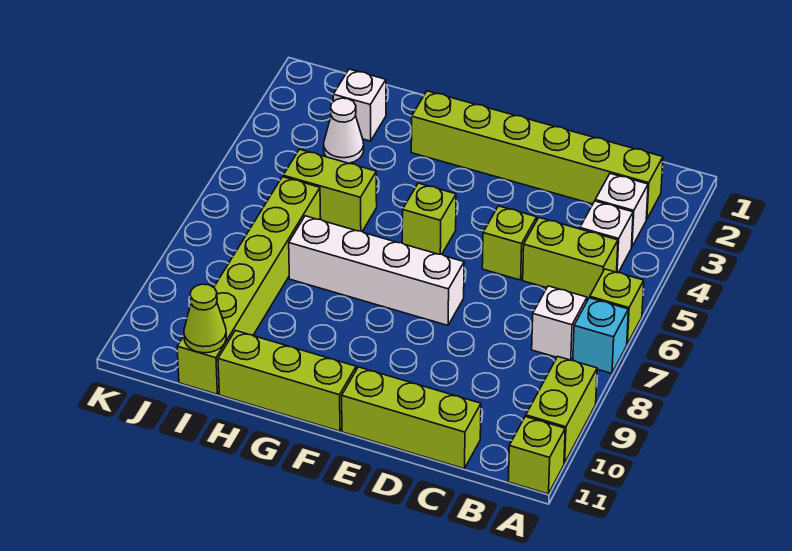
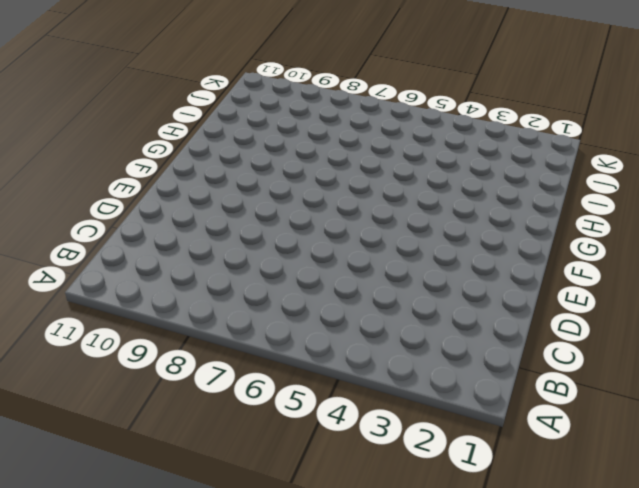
none -> lime 1x1 brick [590,269,644,344]
none -> cyan 1x1 brick [573,298,628,373]
none -> lime 1x2 brick [526,357,597,463]

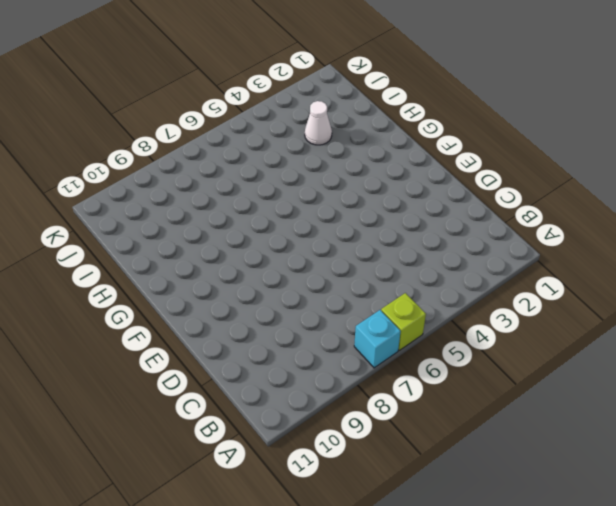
none -> lime 1x2 brick [526,357,597,463]
none -> lime 1x1 brick [508,416,565,494]
none -> lime 1x6 brick [411,91,663,219]

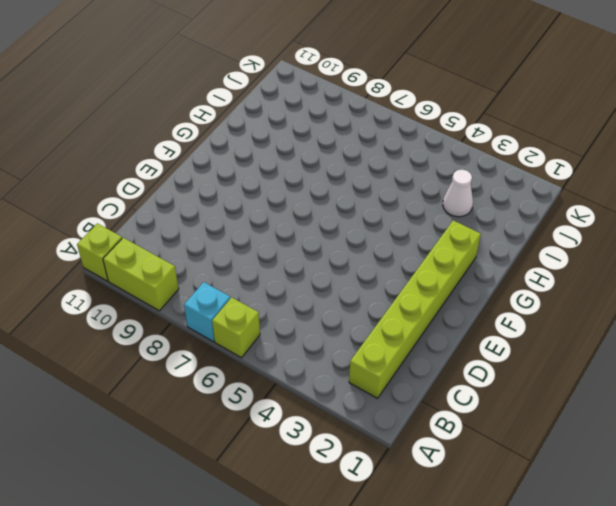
none -> white 1x1 brick [595,174,648,247]
none -> white 1x1 brick [580,201,633,273]
none -> lime 1x2 brick [523,218,618,300]

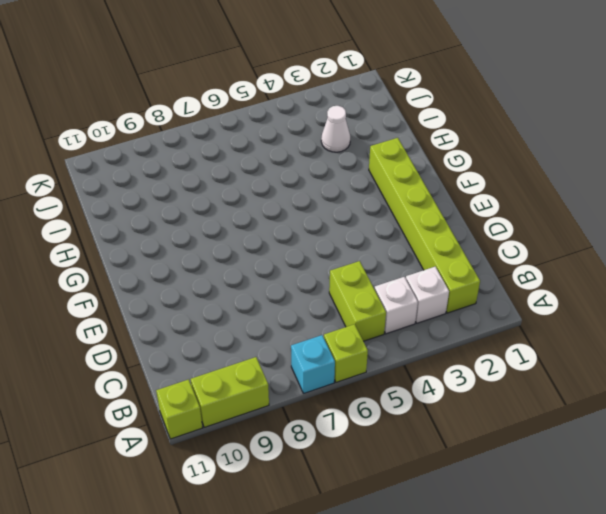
none -> white 1x1 brick [532,286,587,360]
none -> lime 1x3 brick [342,367,481,469]
none -> lime 1x1 brick [482,206,537,280]

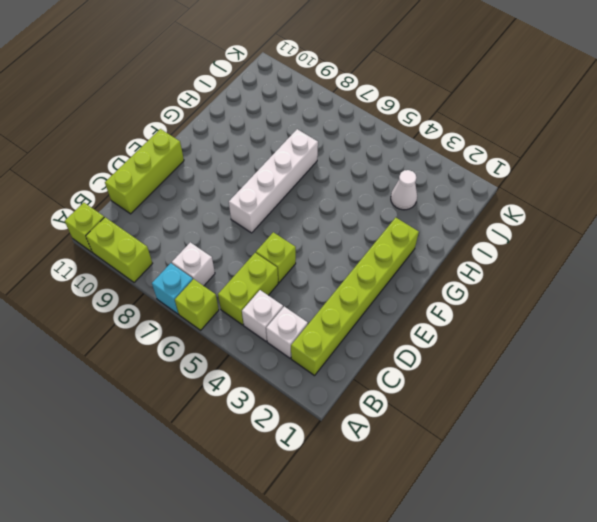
none -> lime 1x1 brick [402,183,456,254]
none -> lime 1x3 brick [218,330,356,431]
none -> lime 1x2 brick [283,149,377,231]

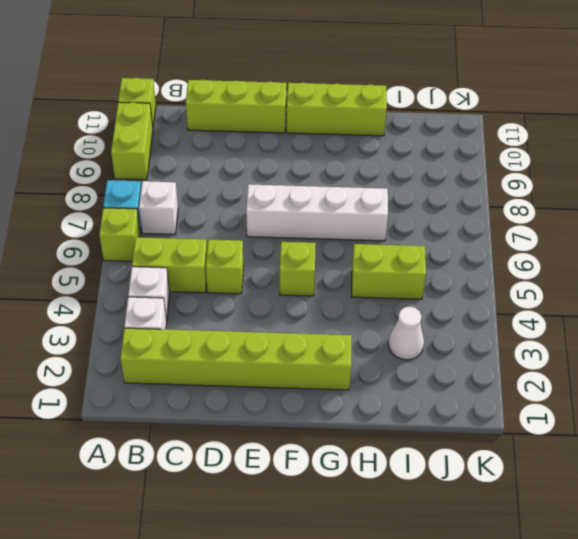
none -> white 1x1 brick [333,69,386,141]
none -> lime 1x6 brick [177,177,321,394]
none -> lime 1x1 cone [184,284,226,353]

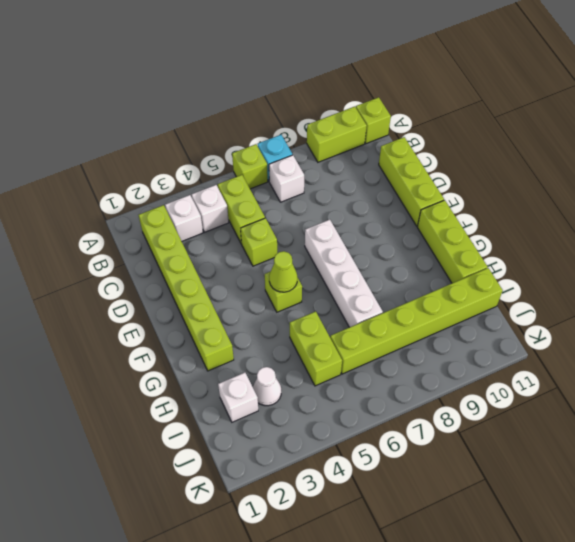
lime 1x1 cone [269,251,297,292] -> lime 1x1 cone moved to [184,284,226,353]

